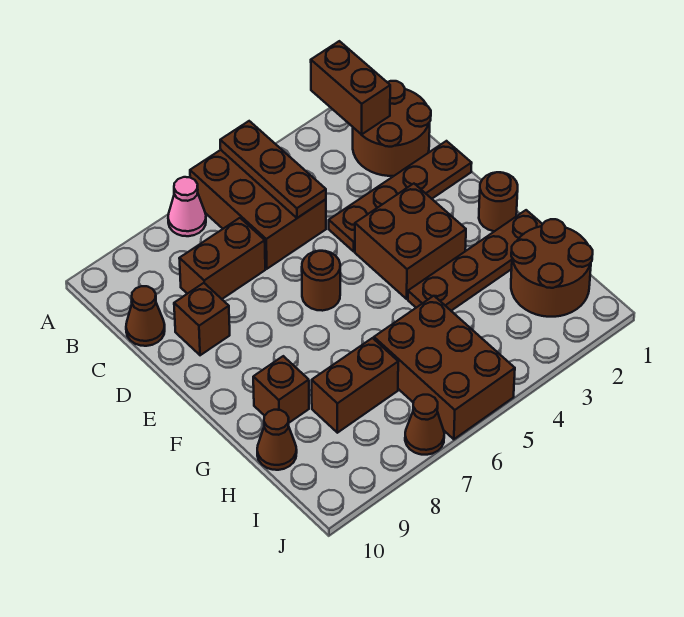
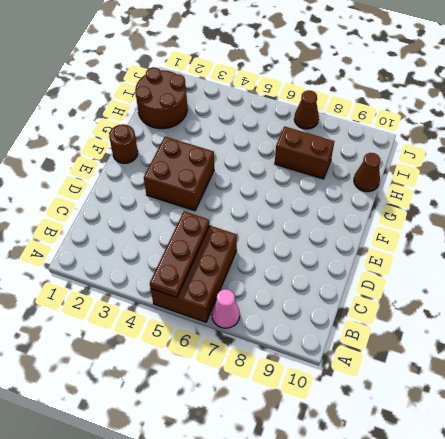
none -> brown 2x2 round brick [353,81,431,176]
none -> brown 1x2 brick [179,218,265,299]
none -> brown 1x1 cone [126,286,165,346]

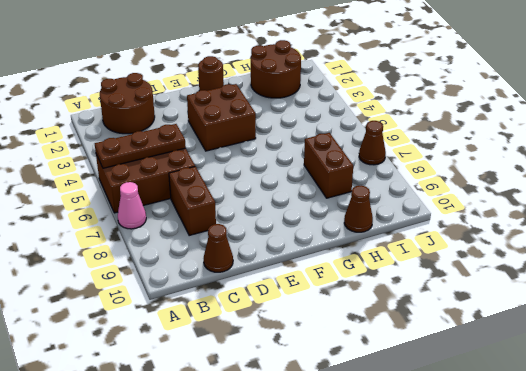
none -> brown 1x4 plate [329,141,472,251]
none -> brown 1x1 brick [174,283,230,355]
none -> brown 1x1 round brick [302,251,340,311]

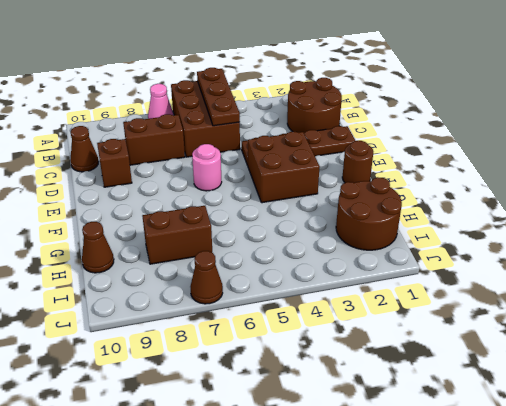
pink 1x1 round brick [192,144,222,191] -> brown 1x1 round brick [302,251,340,311]
none -> brown 1x4 plate [408,210,542,311]
none -> brown 1x1 brick [253,356,309,423]
none -> brown 2x3 brick [374,296,515,439]

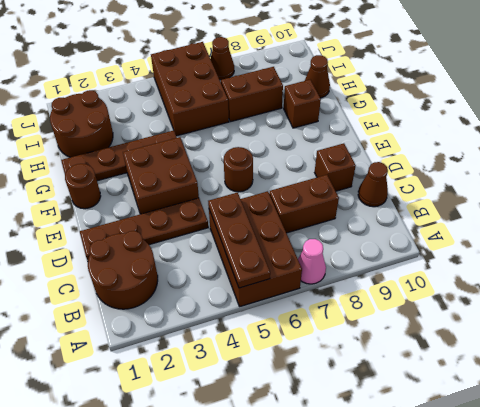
none -> brown 1x2 brick [311,41,390,135]

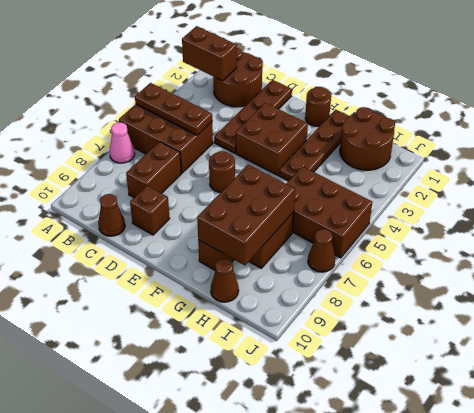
brown 2x3 brick [197,165,295,265] -> none

